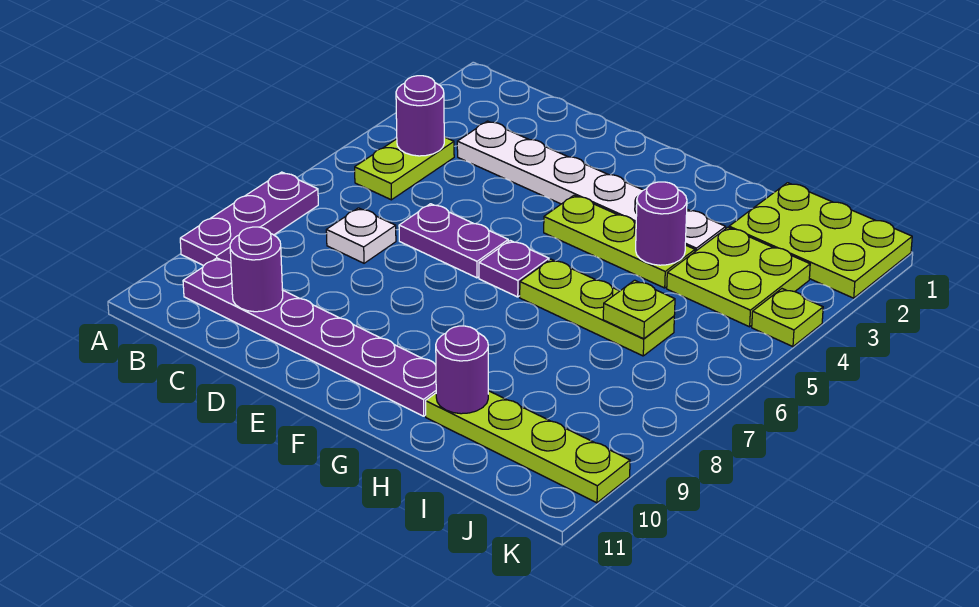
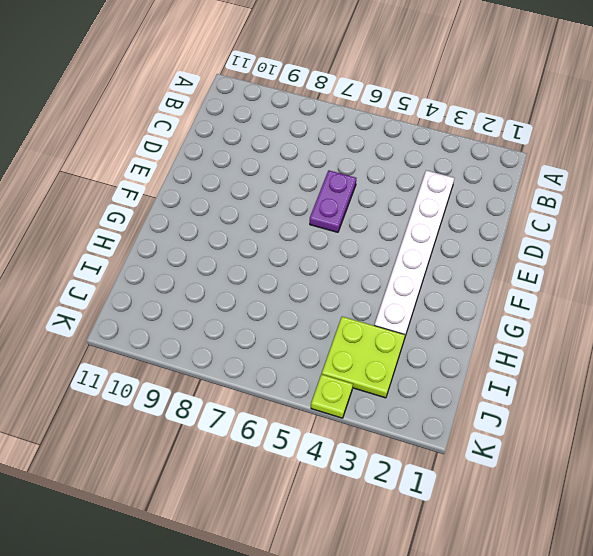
none -> purple 1x3 plate [180,172,318,266]
none -> lime 1x2 plate [355,137,454,200]
none -> purple 1x6 plate [183,258,436,416]

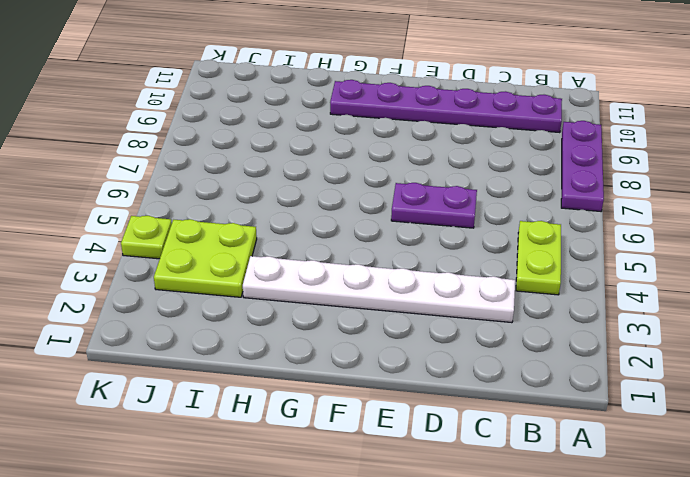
none -> white 1x1 plate [326,208,396,263]
none -> lime 1x3 plate [544,195,695,288]
none -> purple 1x1 plate [479,240,549,297]

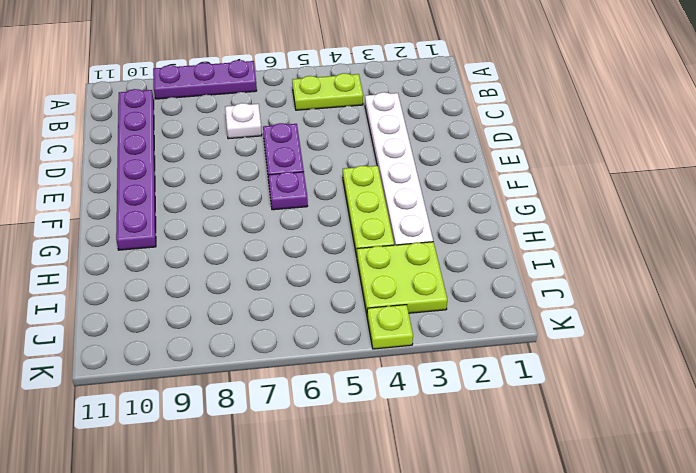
none -> lime 1x3 plate [520,259,674,356]
none -> lime 1x4 plate [426,391,630,503]
none -> lime 2x3 plate [729,183,912,298]

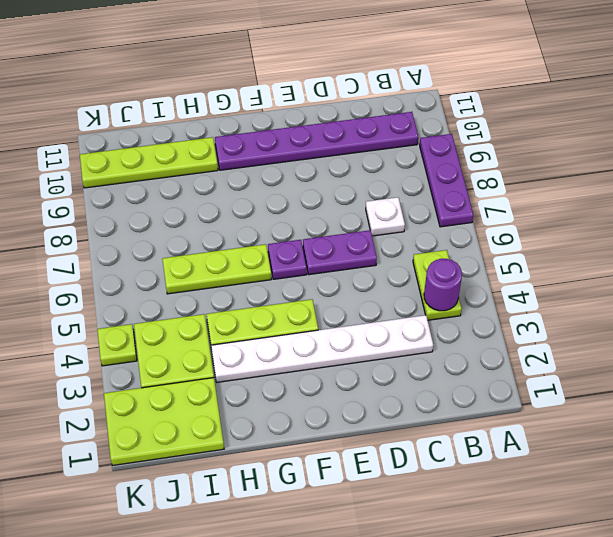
none -> purple 1x1 round brick [230,227,283,312]
none -> purple 1x1 round brick [636,182,687,265]
none -> purple 1x1 round brick [436,326,488,414]

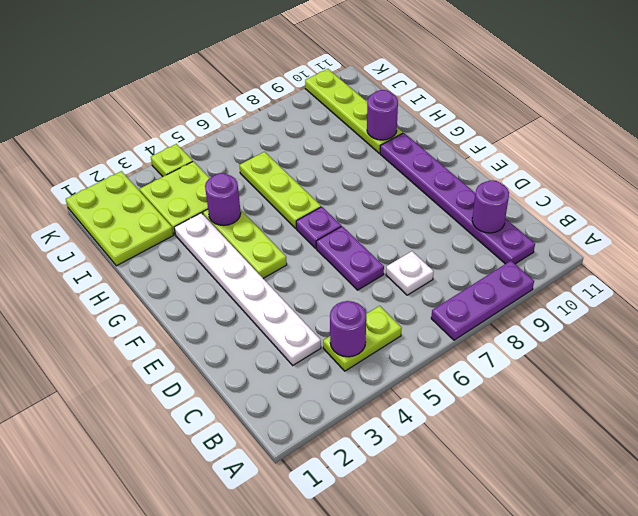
none -> lime 1x1 plate [603,280,675,339]

